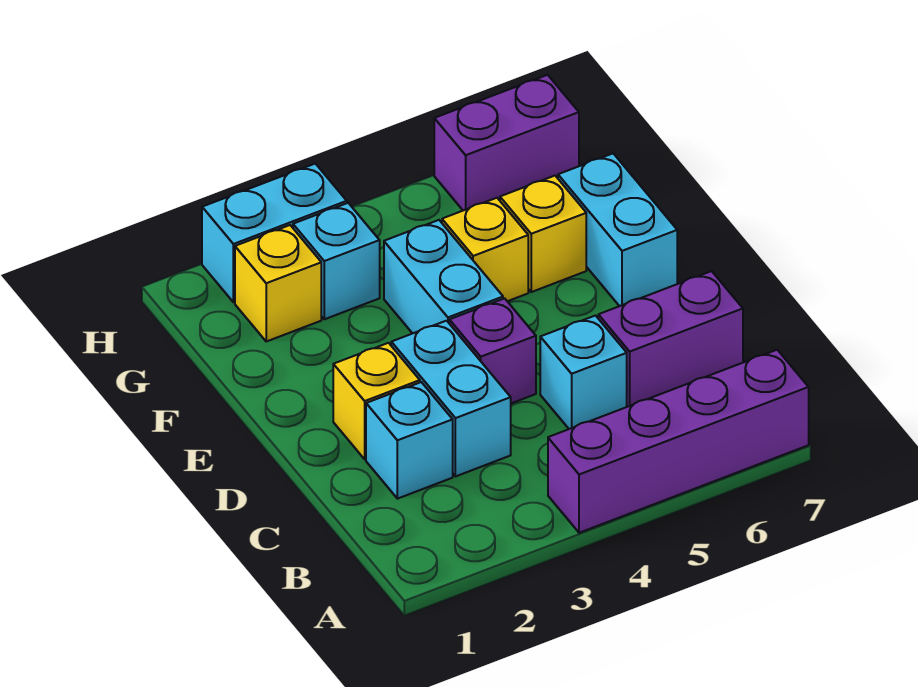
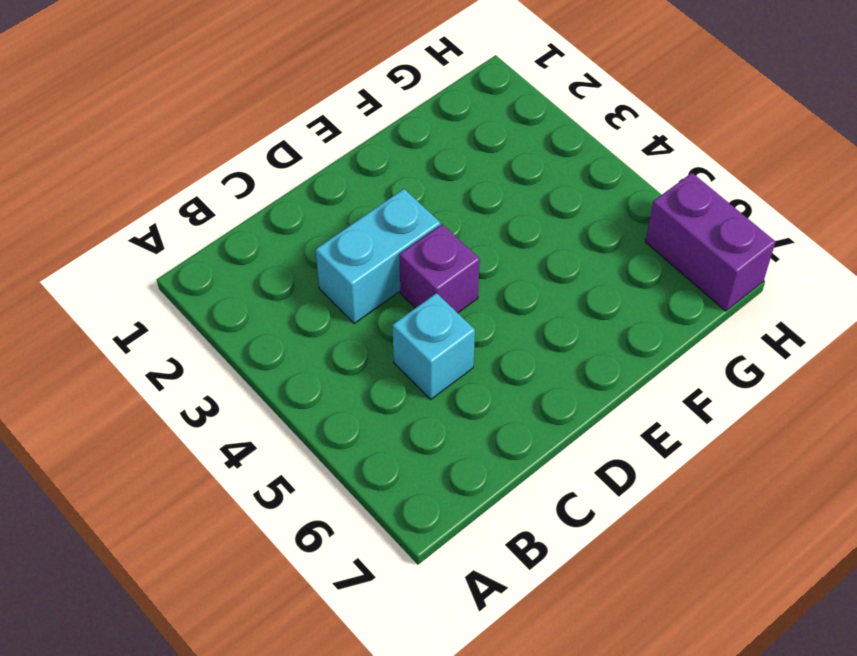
none -> purple 1x4 brick [548,350,809,533]
none -> cyan 1x1 brick [366,382,453,499]
none -> purple 1x2 brick [598,271,743,407]

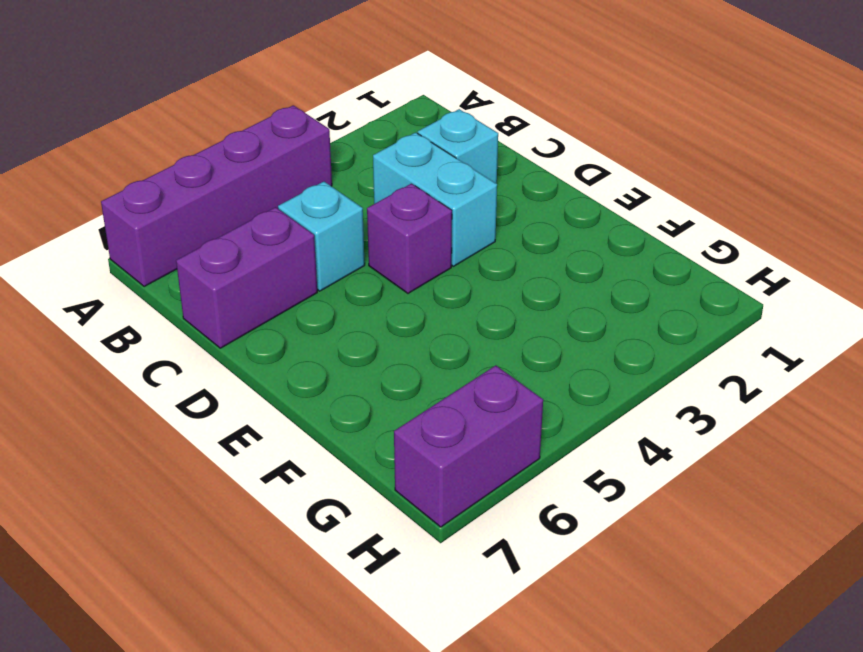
none -> yellow 1x1 brick [333,343,420,459]
none -> cyan 1x2 brick [384,220,503,333]
none -> cyan 1x2 brick [558,154,677,306]

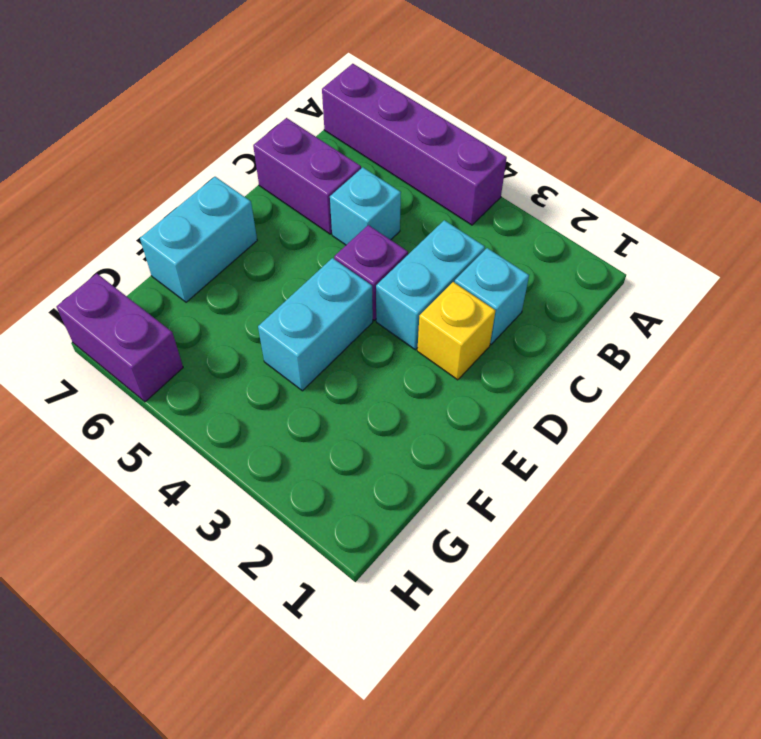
none -> yellow 1x1 brick [442,198,528,301]
none -> yellow 1x1 brick [500,176,586,292]
none -> yellow 1x1 brick [235,225,321,341]

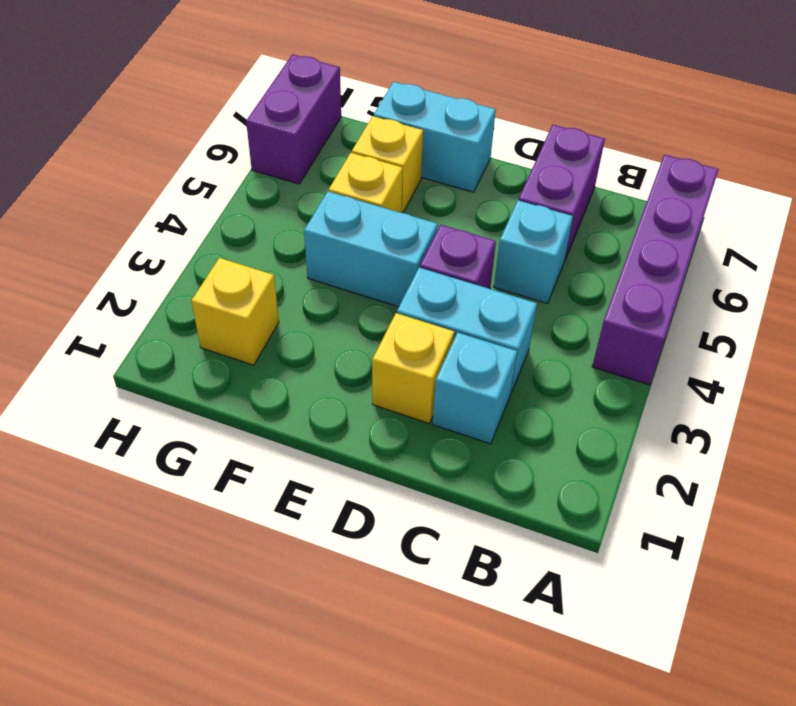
none -> cyan 1x1 brick [293,203,380,319]
none -> cyan 1x2 brick [202,164,347,302]

